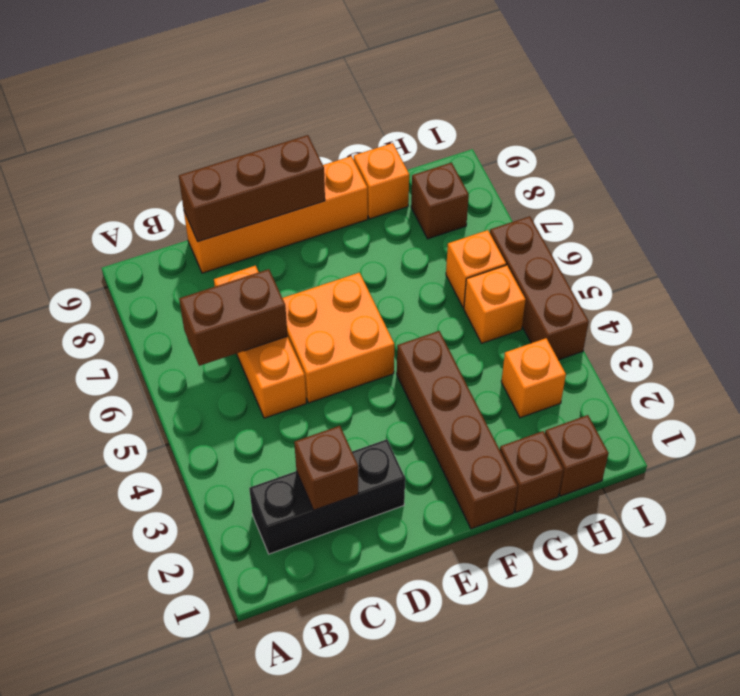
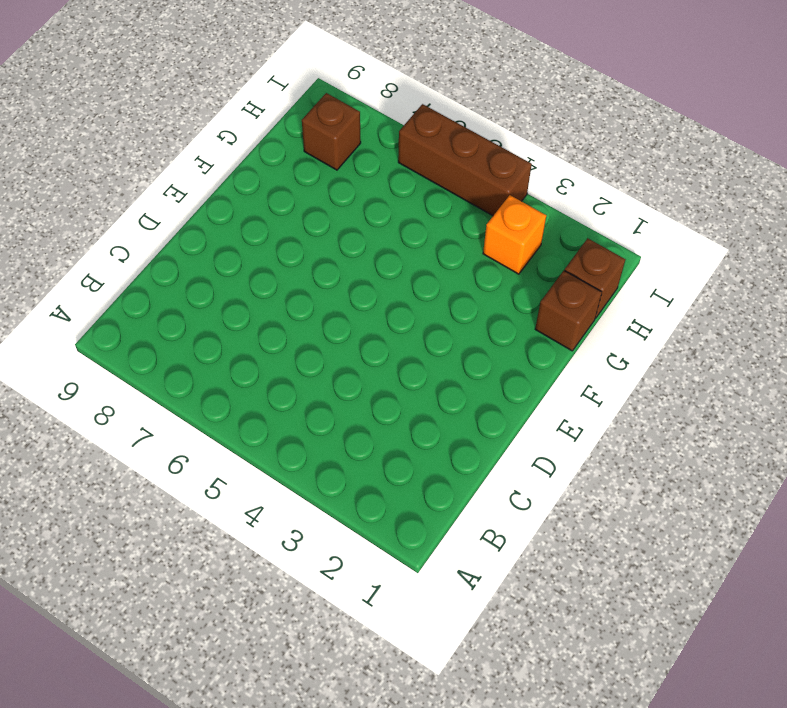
none -> black 1x3 brick [249,439,405,554]
none -> orange 1x3 brick [214,266,306,418]
none -> orange 1x4 brick [184,156,368,273]

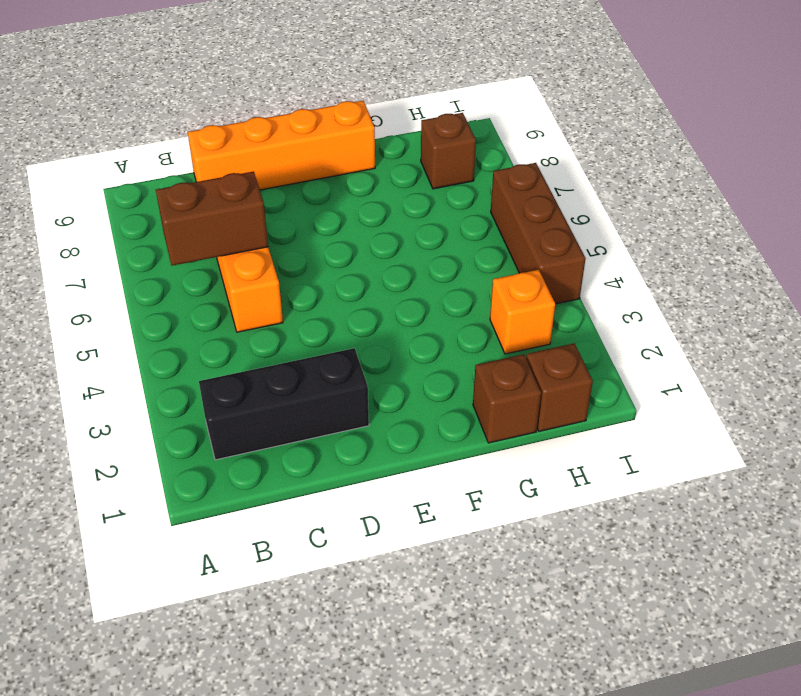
none -> orange 2x2 brick [283,272,394,403]
none -> brown 1x4 brick [397,331,518,529]
none -> orange 1x1 brick [354,143,409,219]

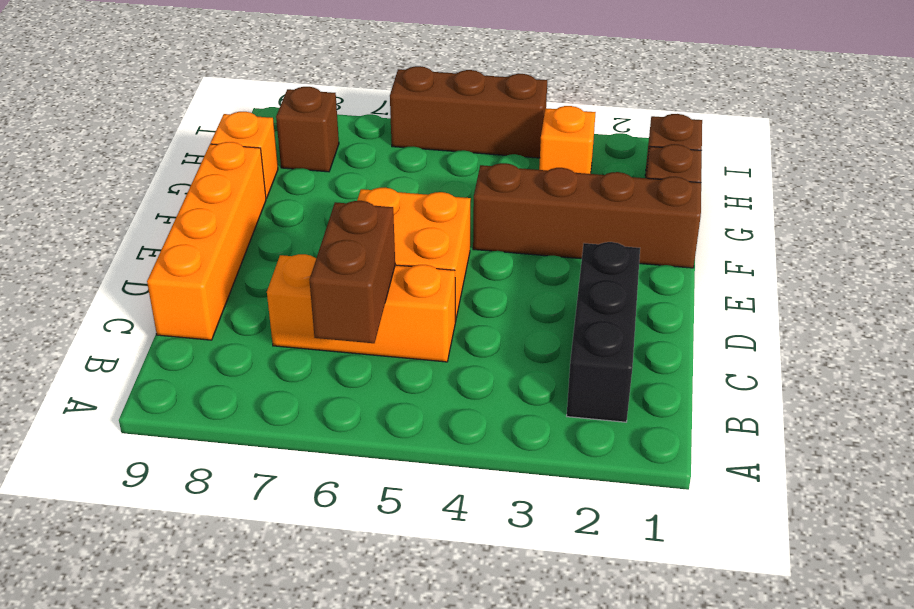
none -> orange 1x1 brick [464,265,526,343]
none -> orange 1x1 brick [446,230,506,308]
none -> brown 1x1 brick [294,426,358,510]

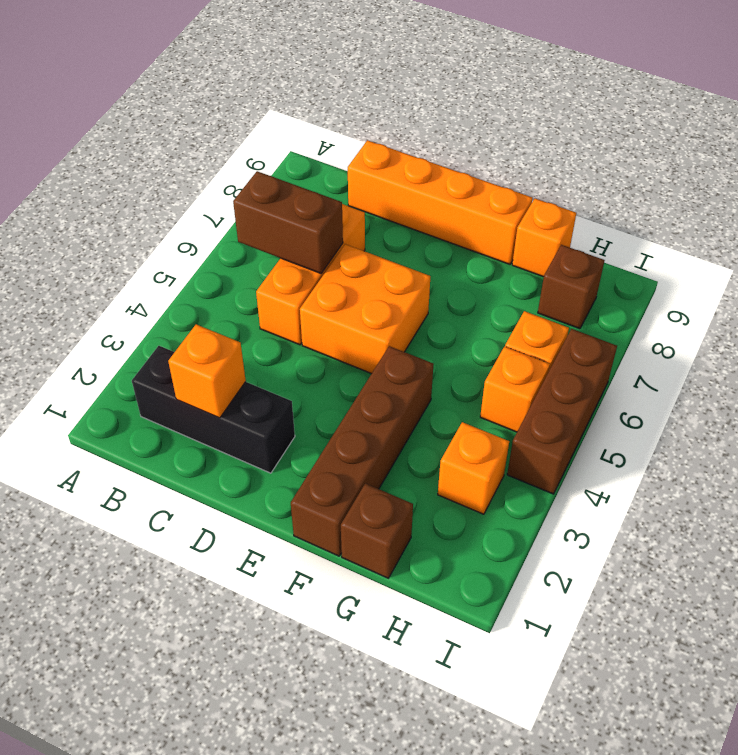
orange 1x1 brick [168,324,246,418] -> brown 1x1 brick [294,426,358,510]
none -> brown 1x1 brick [545,415,609,496]
none -> brown 1x3 brick [179,135,325,242]

